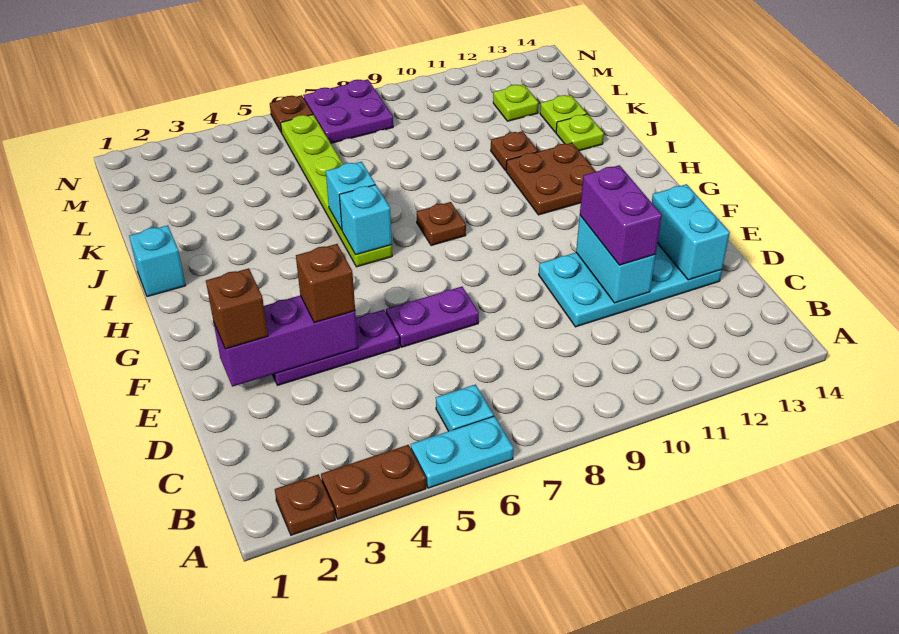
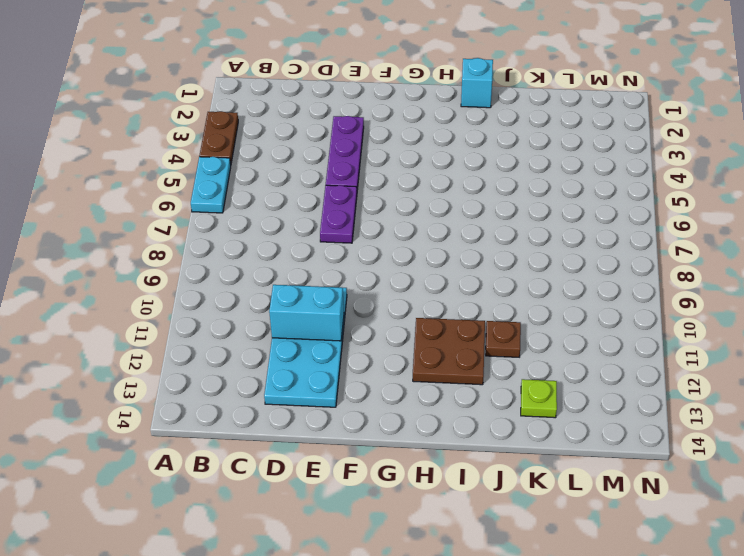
none -> brown 1x1 plate [275,474,335,535]
none -> cyan 1x1 plate [436,385,494,431]
none -> lime 1x6 plate [281,115,392,267]

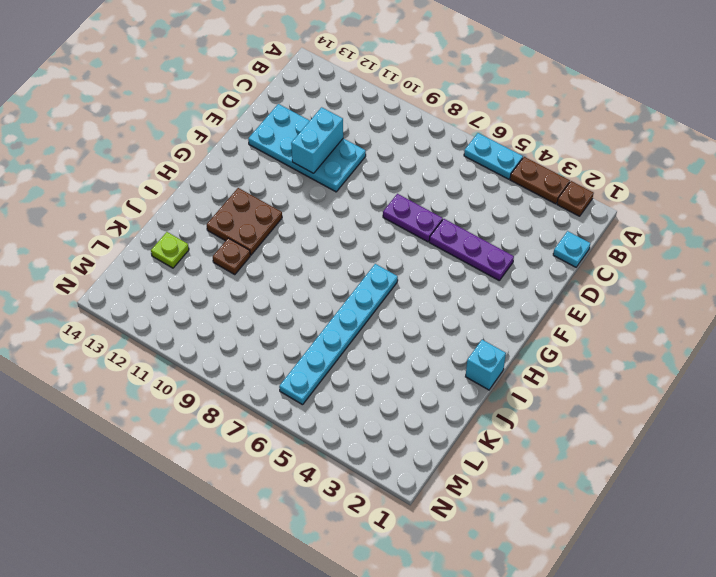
cyan 1x1 plate [553,231,590,267] -> cyan 1x1 plate moved to [436,385,494,431]
cyan 1x6 plate [279,264,398,405] -> lime 1x6 plate [281,115,392,267]
none -> brown 1x1 plate [417,202,466,246]
none -> lime 1x1 plate [556,114,604,151]
none -> lime 1x1 plate [493,84,539,121]

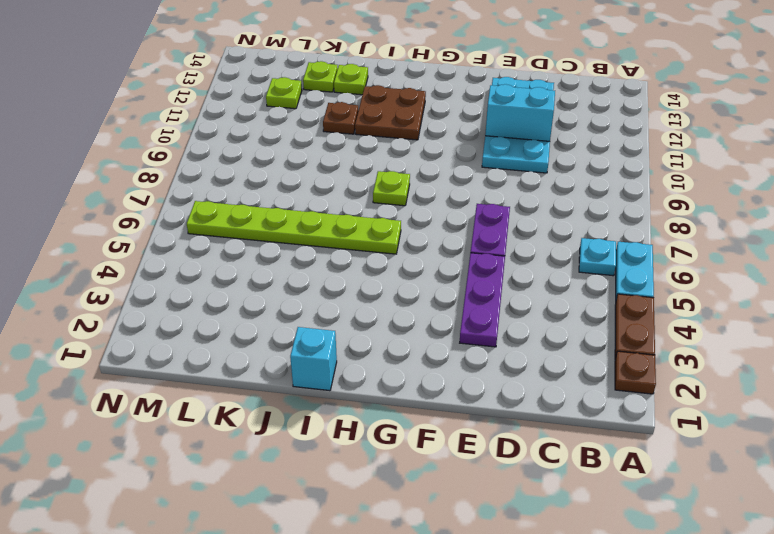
lime 1x1 plate [373,171,410,206] -> brown 1x1 plate [417,202,466,246]
none -> purple 2x2 plate [303,79,393,143]
none -> brown 1x1 plate [270,95,313,133]
none -> cyan 1x2 brick [652,184,730,280]

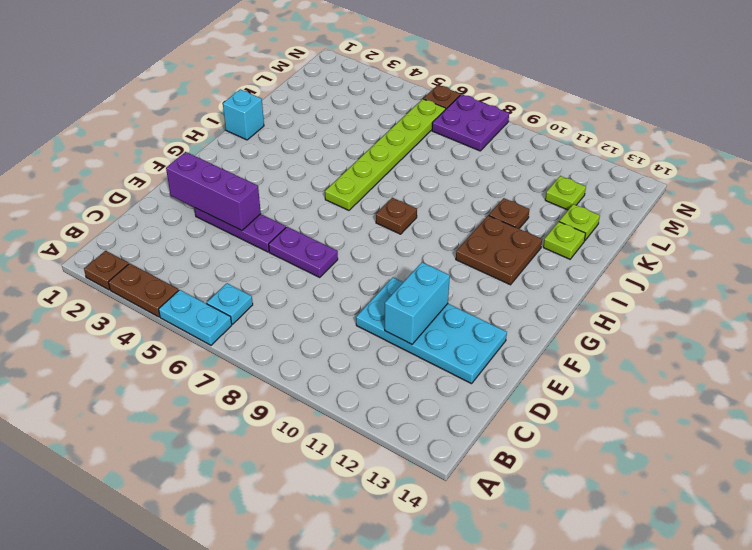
none -> cyan 1x2 brick [652,184,730,280]
none -> cyan 1x1 brick [339,185,392,255]
none -> cyan 1x1 brick [326,162,375,230]

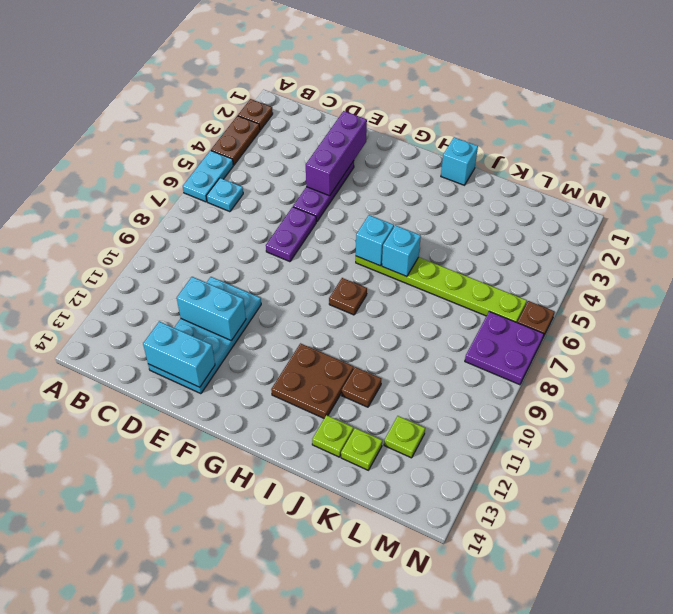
none -> purple 1x2 brick [580,165,662,265]
none -> brown 1x1 brick [206,268,268,349]
none -> brown 1x1 brick [296,244,355,323]

